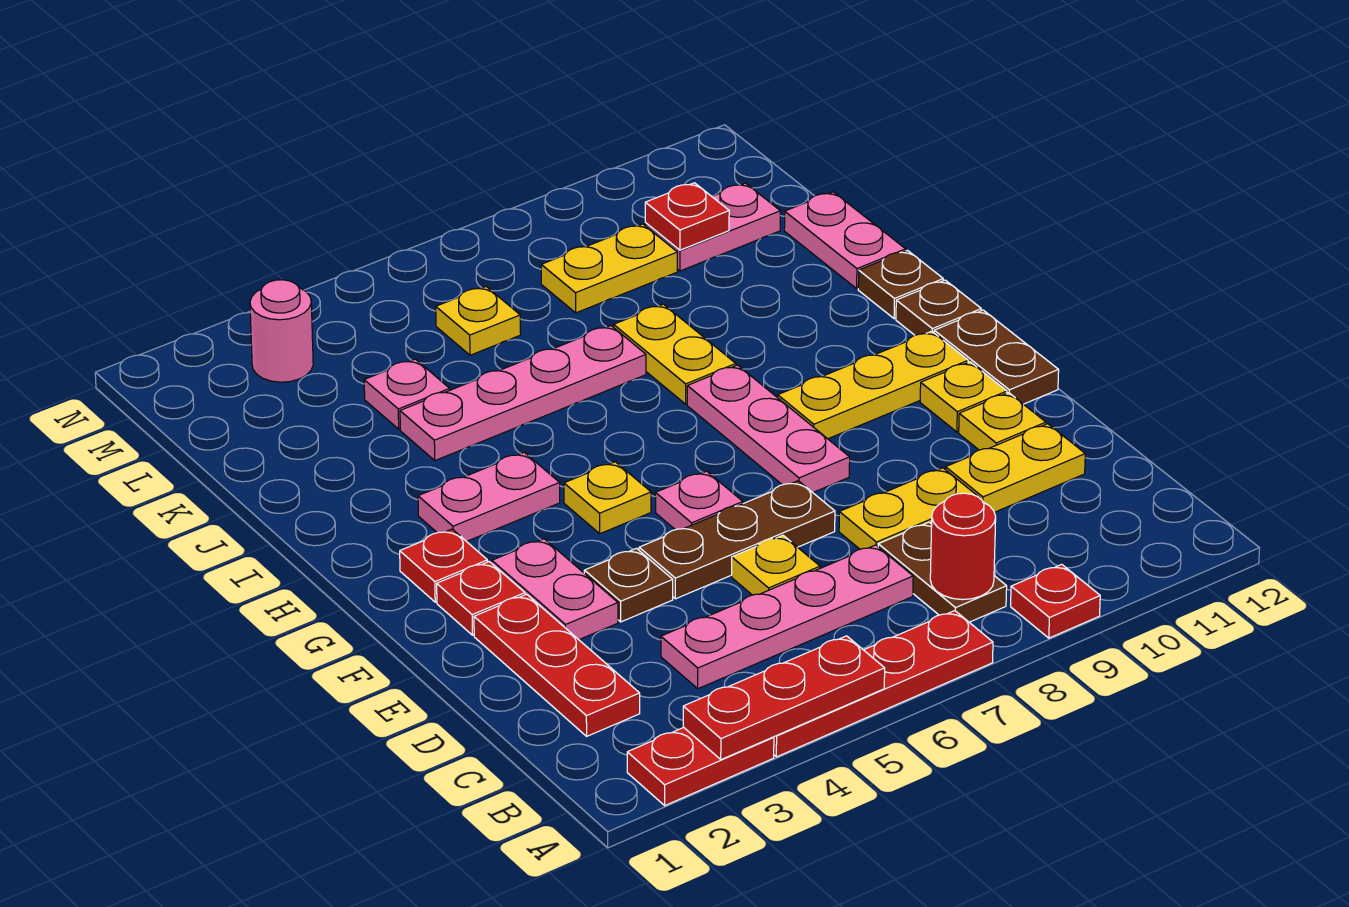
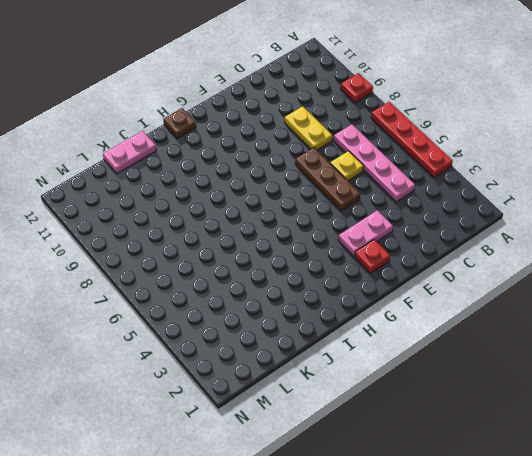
none -> red 1x2 plate [627,727,774,805]
none -> brown 1x2 plate [878,522,1007,622]
none -> red 1x3 plate [474,594,640,736]
none -> yellow 1x2 plate [946,424,1085,512]

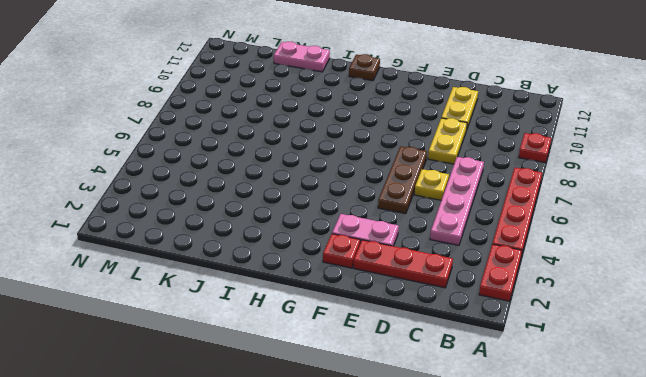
none -> brown 1x2 plate [878,522,1007,622]
none -> brown 1x1 plate [584,548,673,622]
none -> yellow 1x1 plate [959,393,1046,450]
none -> pink 1x1 plate [655,471,743,530]

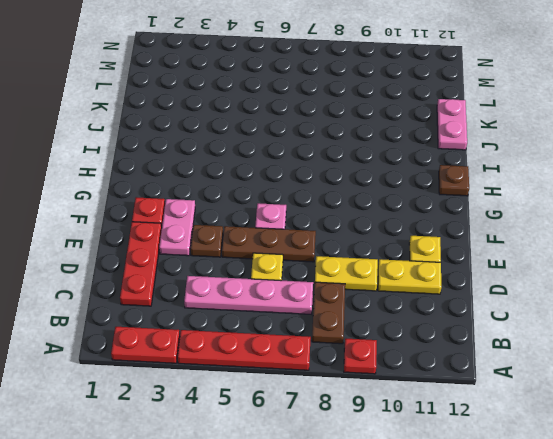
none -> pink 1x3 plate [687,365,850,492]
none -> yellow 1x1 plate [920,362,1007,432]
none -> brown 1x2 plate [934,310,1059,404]
none -> red 1x1 plate [400,529,488,602]

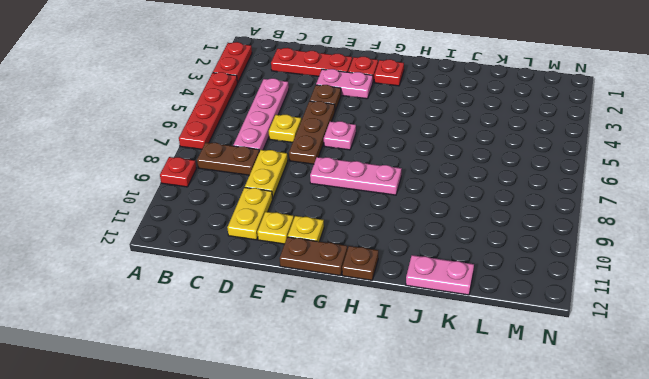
none -> yellow 1x1 plate [564,462,651,534]
none -> yellow 1x3 plate [778,331,968,439]
none -> pink 1x2 plate [418,452,560,542]
none -> yellow 1x2 plate [614,304,736,404]

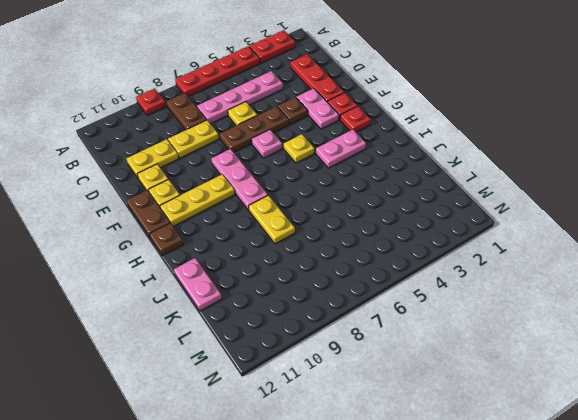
none -> brown 1x1 plate [858,250,943,319]
none -> pink 1x4 plate [400,326,646,461]
none -> pink 1x1 plate [364,359,450,429]
none -> yellow 1x1 plate [436,287,521,355]

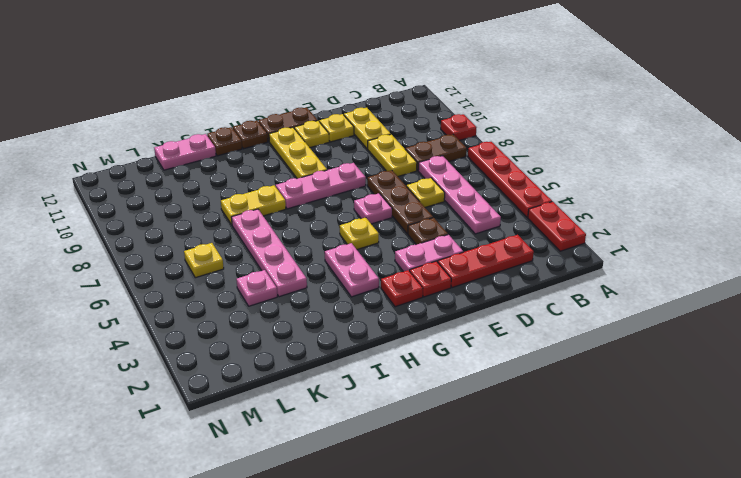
none -> yellow 1x2 plate [541,224,677,313]
none -> pink 1x2 plate [645,183,780,271]
none -> pink 1x1 round brick [250,280,313,382]
none -> red 1x3 plate [683,636,885,760]

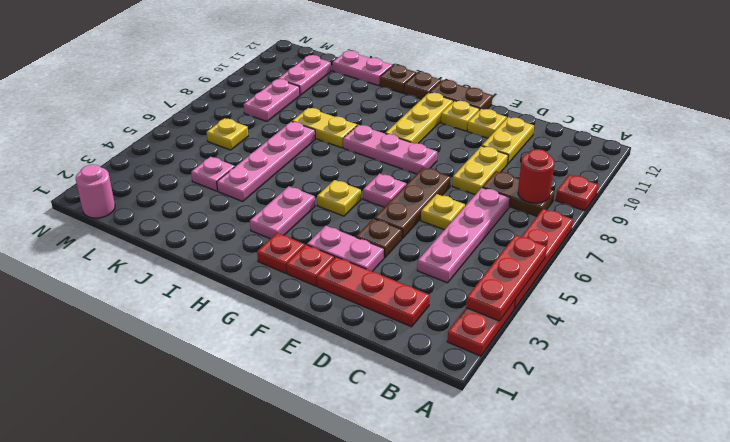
pink 1x2 plate [244,79,300,121] -> yellow 1x2 plate [541,224,677,313]
pink 1x1 round brick [76,164,115,218] -> pink 1x1 round brick moved to [250,280,313,382]
none -> red 1x1 plate [645,183,729,250]

